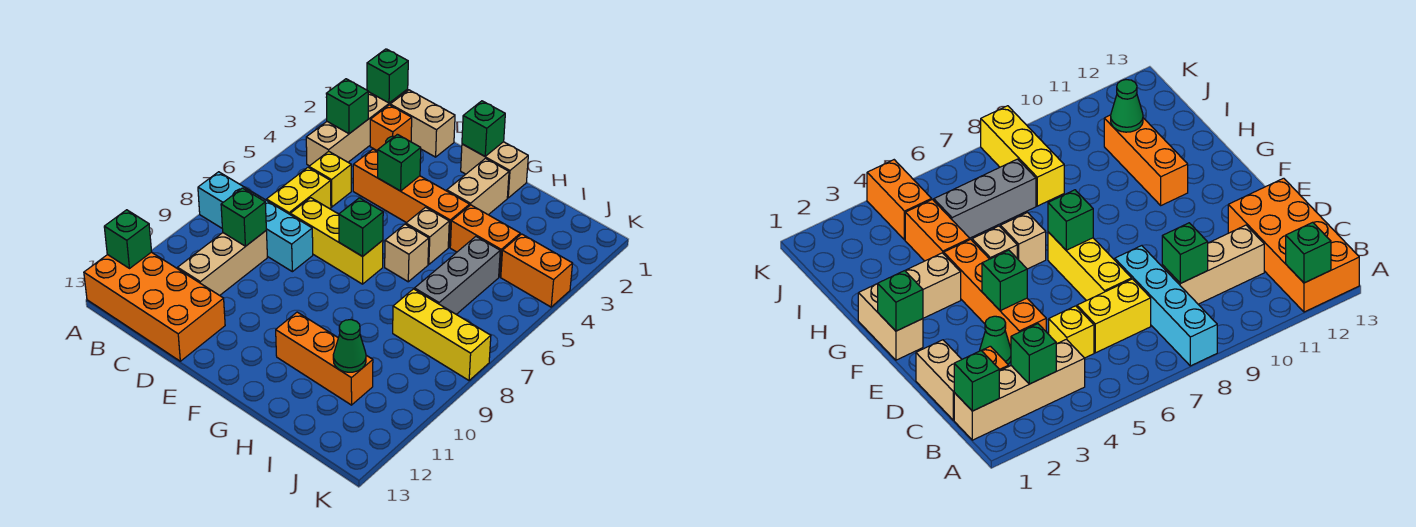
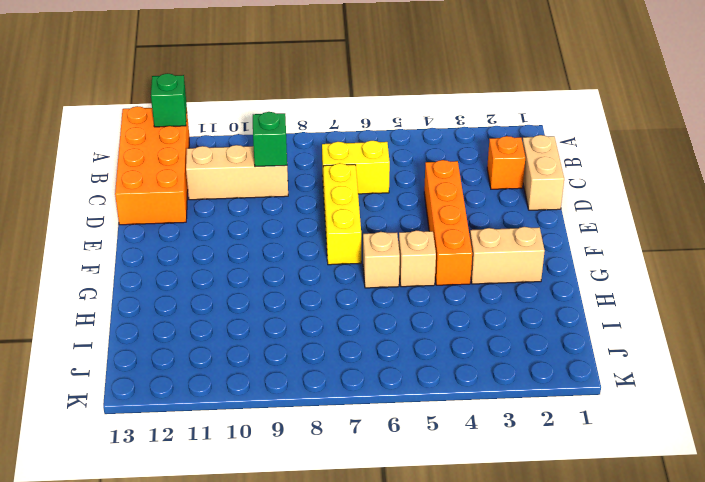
none -> cyan 1x4 brick [198,172,313,272]
none -> tan 1x4 brick [306,89,408,166]
none -> yellow 1x1 brick [309,151,351,207]

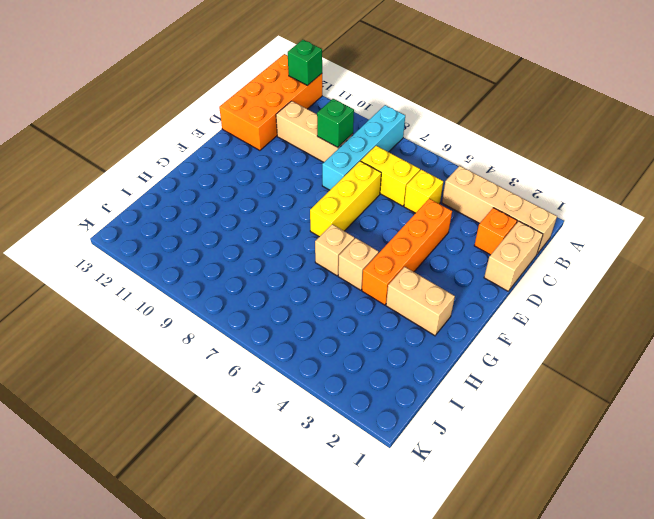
none -> green 1x1 cone [980,316,1011,364]
none -> tan 1x2 brick [461,142,528,198]
none -> orange 1x3 brick [276,312,373,405]

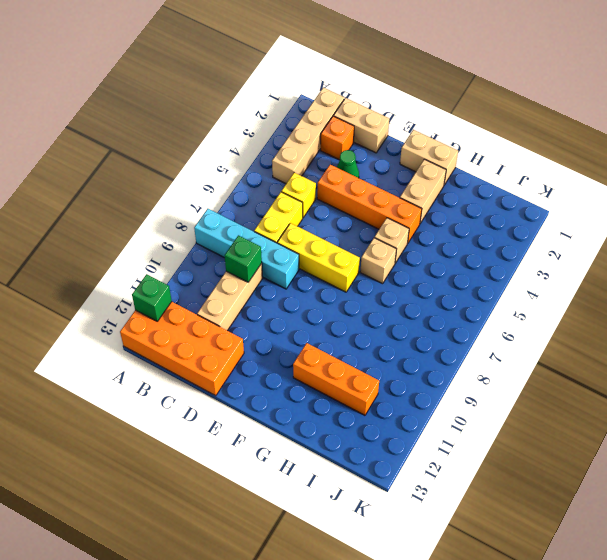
none -> orange 1x2 brick [450,205,520,277]
none -> grey 1x3 brick [414,237,500,314]
none -> yellow 1x3 brick [393,289,491,380]

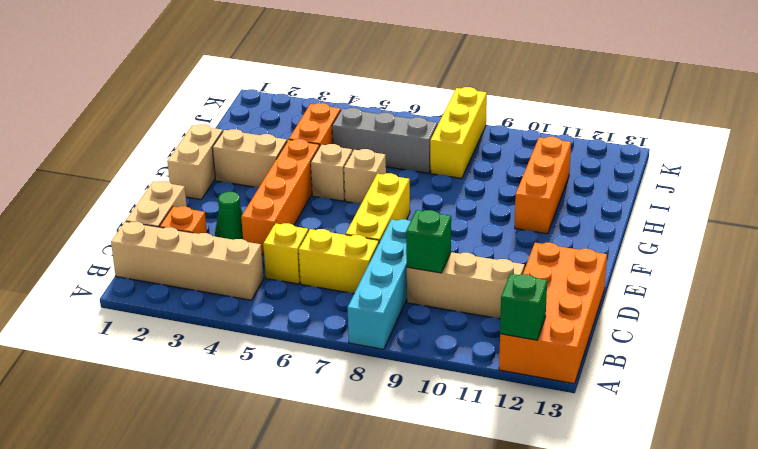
none -> orange 1x2 brick [501,234,573,307]
none -> green 1x1 brick [367,49,408,103]
none -> green 1x1 brick [326,79,368,134]

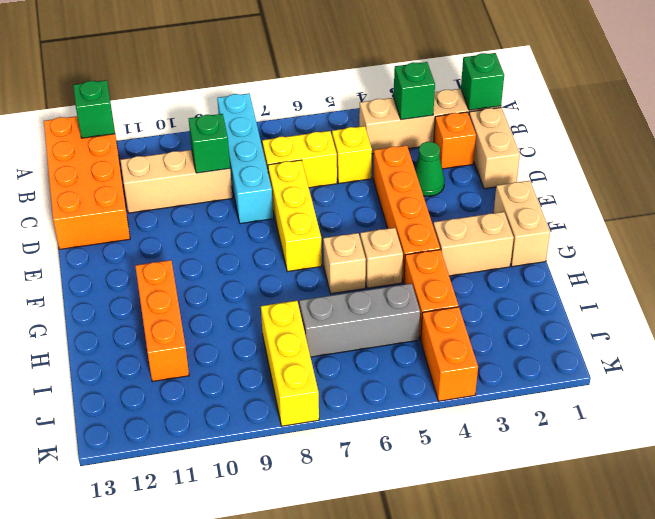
none -> green 1x1 brick [378,134,421,191]
none -> green 1x1 brick [462,101,505,156]
none -> green 1x1 brick [339,198,383,256]

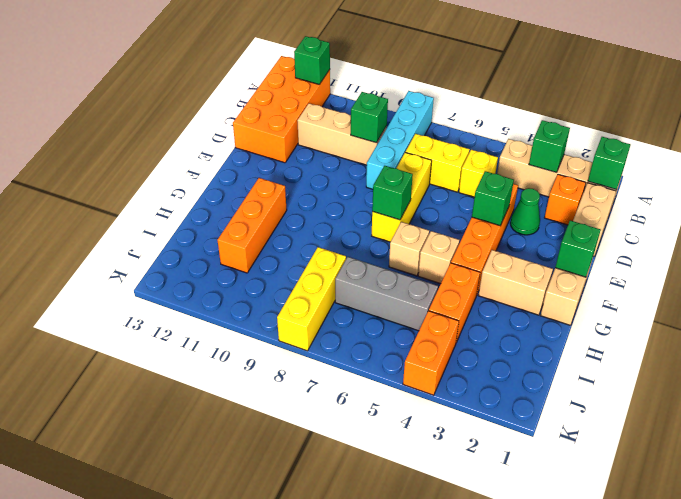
none -> green 1x1 cone [333,320,366,372]

